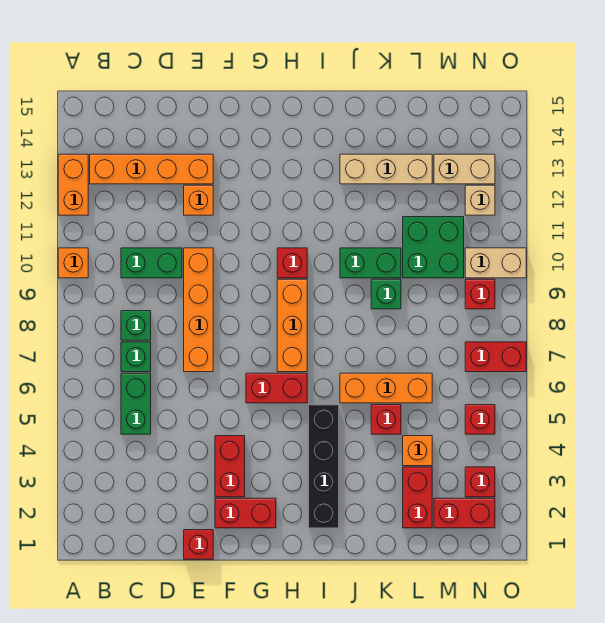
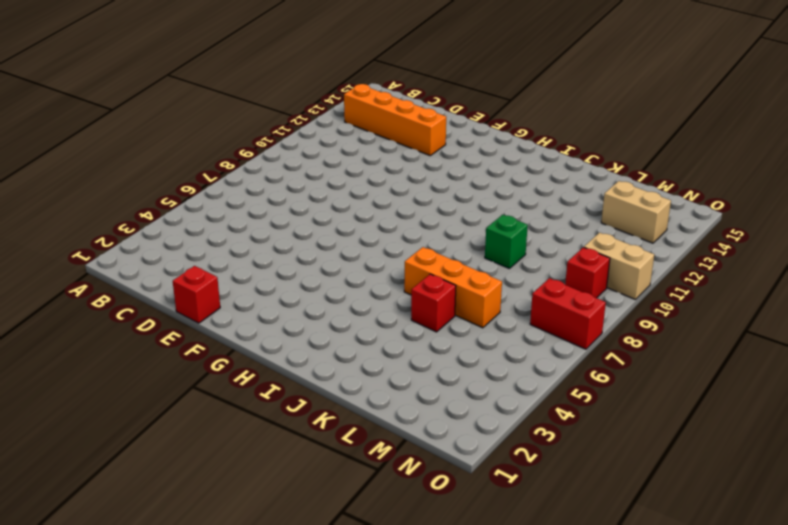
none -> orange 1x1 brick [58,248,88,278]
none -> orange 1x2 brick [58,154,88,215]
none -> green 1x2 brick [121,373,151,434]
none -> green 1x1 brick [121,342,151,372]

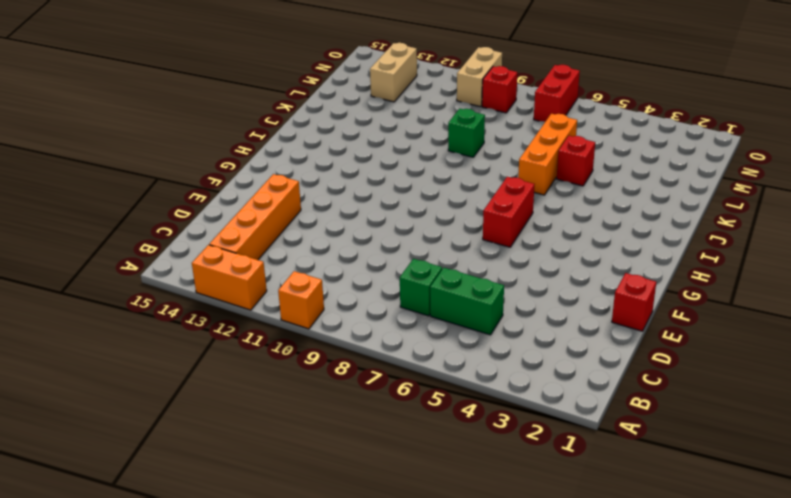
none -> green 1x1 brick [121,311,151,340]
none -> green 1x2 brick [121,248,182,278]
none -> orange 1x4 brick [184,248,213,372]
none -> orange 1x1 brick [184,185,213,215]

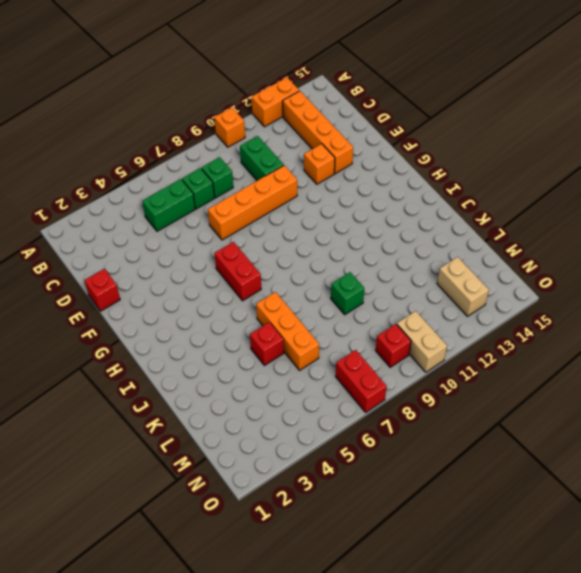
none -> red 1x2 brick [215,498,276,528]
none -> red 1x2 brick [215,436,245,497]
none -> orange 1x3 brick [277,279,307,372]
none -> red 1x1 brick [277,248,307,278]

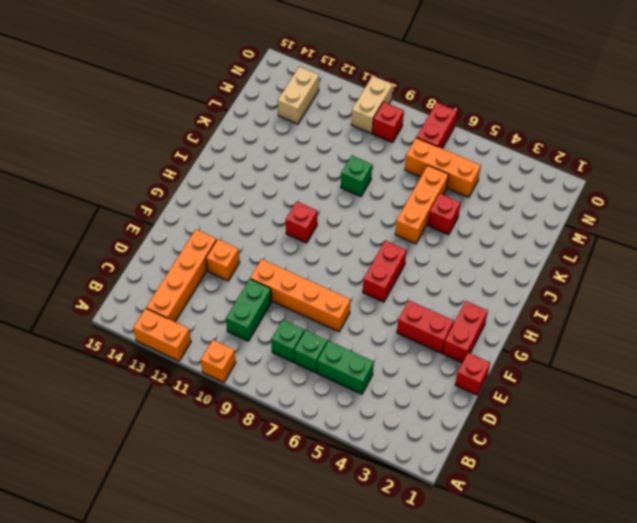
orange 1x3 brick [405,138,481,198] -> orange 1x3 brick moved to [277,279,307,372]
none -> black 1x4 brick [309,405,339,528]
none -> green 1x2 brick [340,248,401,278]
none -> tan 1x3 brick [340,154,432,184]
none -> red 1x2 brick [403,467,432,528]

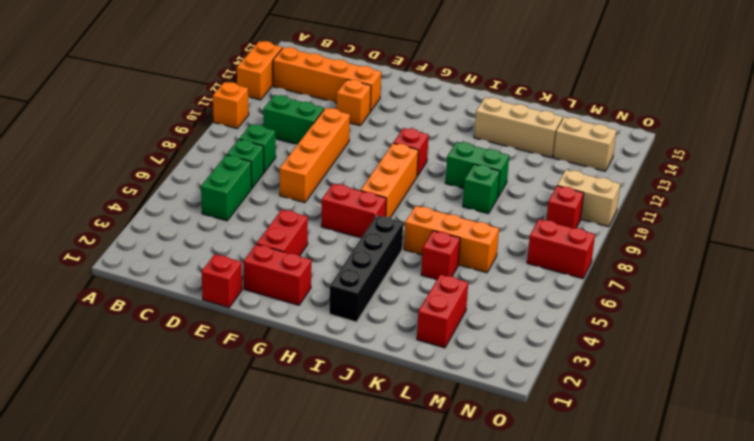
none -> orange 1x1 brick [403,436,432,466]
none -> green 2x2 brick [403,217,464,278]
none -> red 1x2 brick [434,498,495,528]
none -> red 1x1 brick [465,467,495,497]

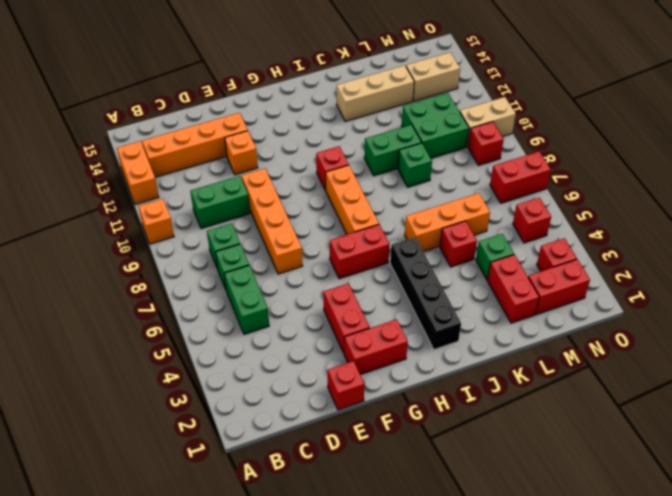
green 1x1 brick [476,234,514,280] -> orange 1x1 brick [403,436,432,466]
none -> tan 1x1 brick [465,185,495,215]

